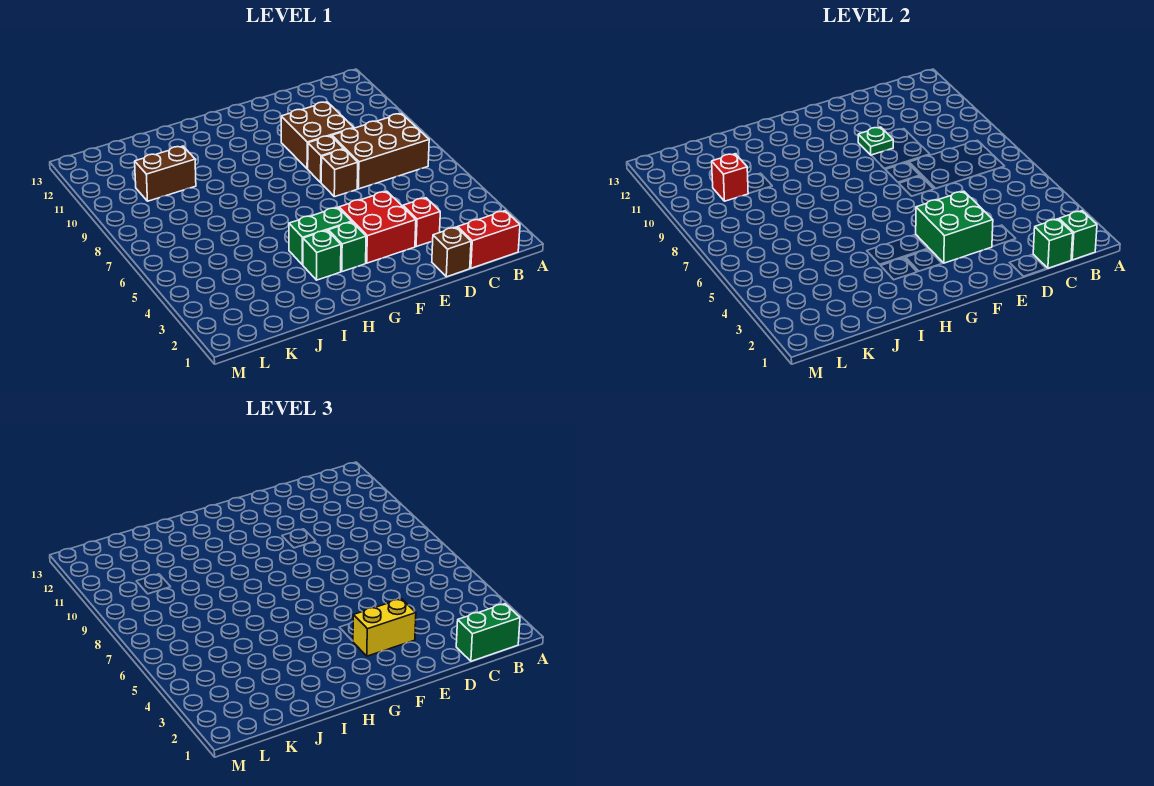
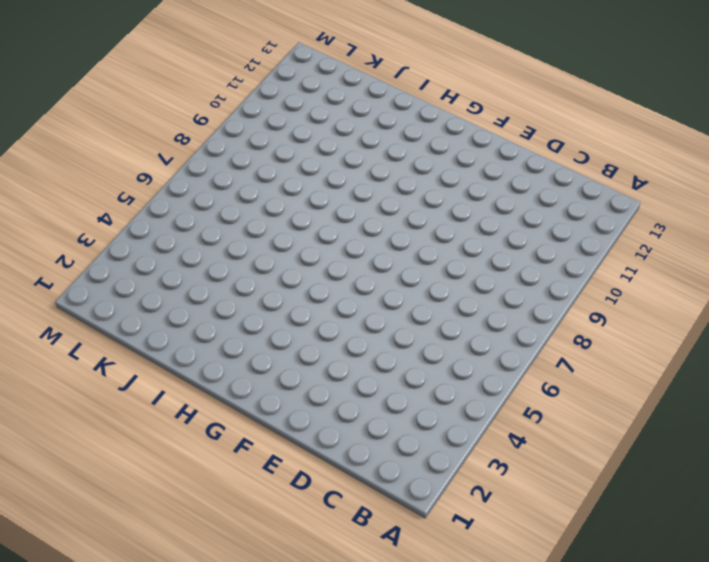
none -> red 1x2 brick [458,211,520,268]
none -> brown 2x3 brick [332,114,429,189]
none -> brown 1x1 brick [432,227,471,277]

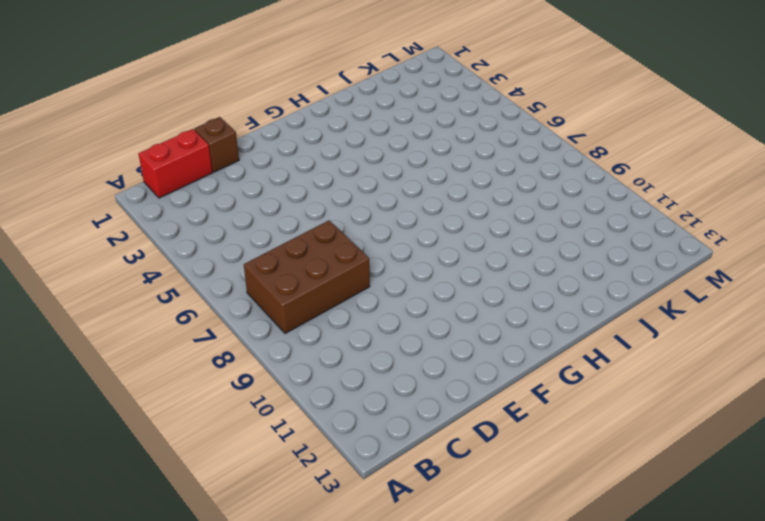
none -> red 1x1 brick [403,198,440,247]
none -> brown 2x2 brick [281,102,354,169]
none -> red 2x2 brick [339,191,416,263]

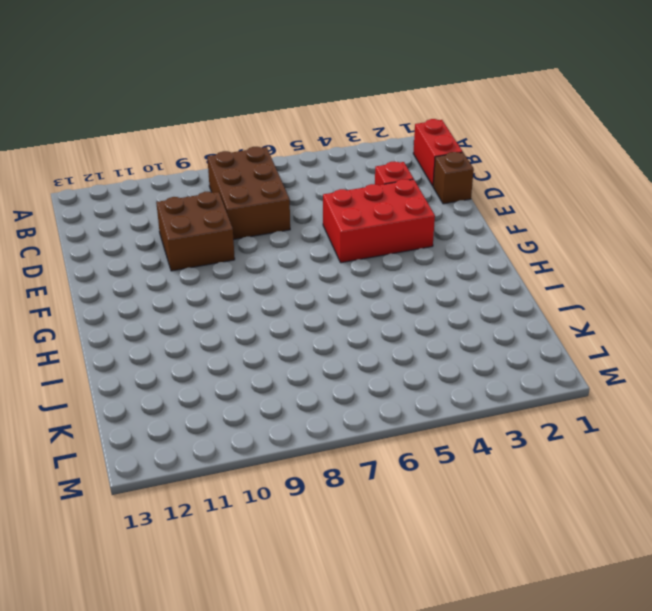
red 2x3 brick [323,179,435,263] -> red 2x2 brick [339,191,416,263]
none -> brown 1x1 brick [321,149,358,197]
none -> brown 1x1 brick [308,136,344,182]
none -> green 1x1 brick [328,222,366,272]

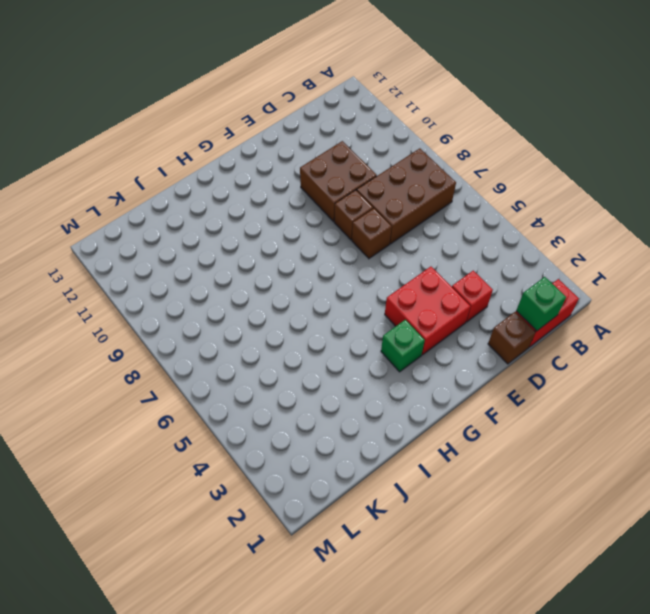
none -> green 1x2 brick [289,207,352,265]
none -> green 1x1 brick [303,230,341,280]
none -> brown 1x2 brick [135,146,196,201]

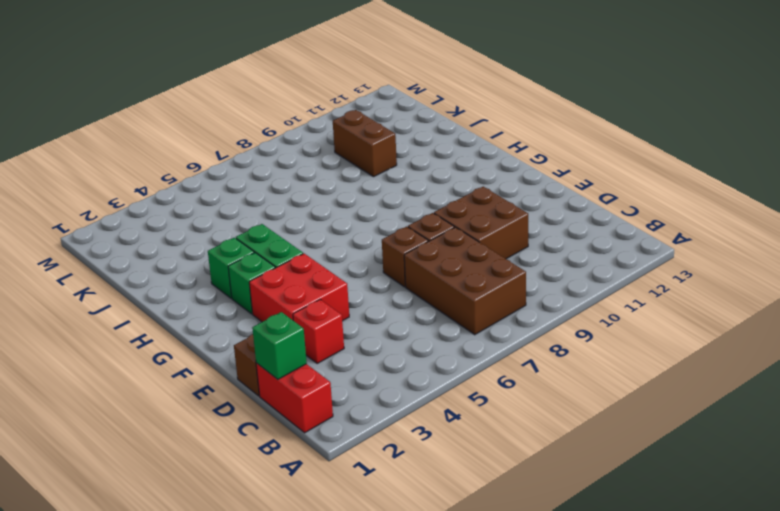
none -> green 1x1 brick [1059,211,1097,260]
none -> green 2x2 brick [916,191,993,263]
none -> green 1x1 plate [858,127,893,155]

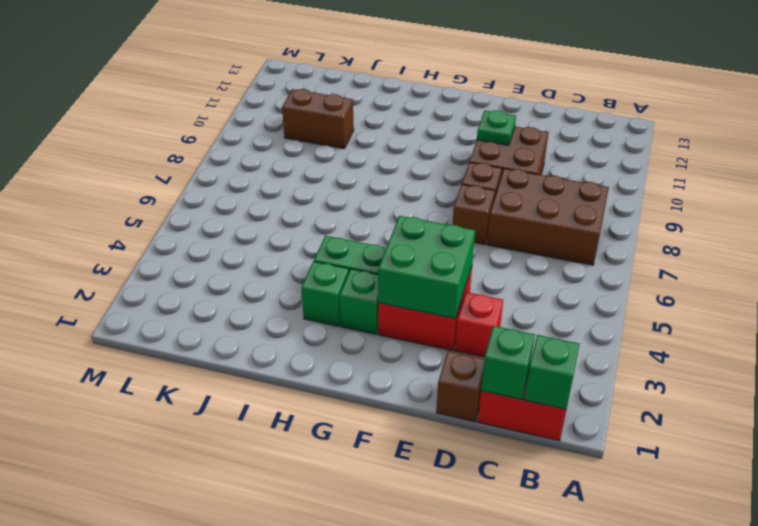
none -> red 1x1 brick [712,154,749,201]
none -> green 1x2 brick [456,604,520,661]
none -> yellow 1x2 brick [353,599,416,656]

